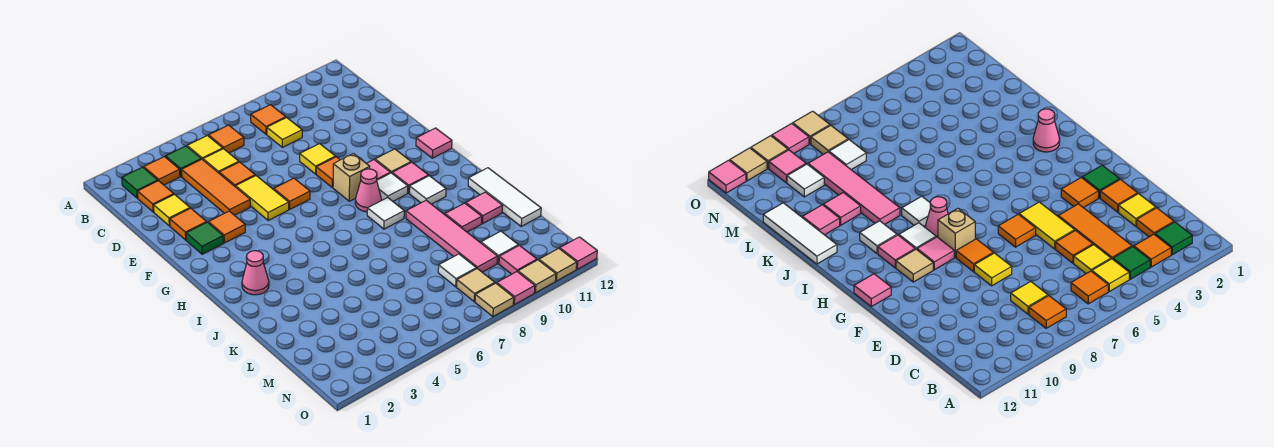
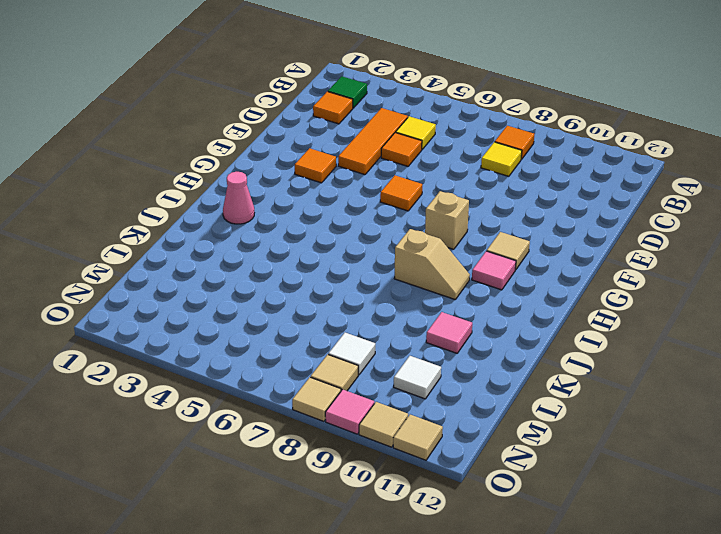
tan 1x2 slope [394,229,470,300] -> white 1x1 tile [367,197,404,229]
none -> orange 1x1 tile [144,157,180,185]
none -> green 1x1 tile [166,146,201,177]
none -> yellow 1x1 tile [187,136,223,160]
none -> orange 1x1 tile [208,125,244,153]

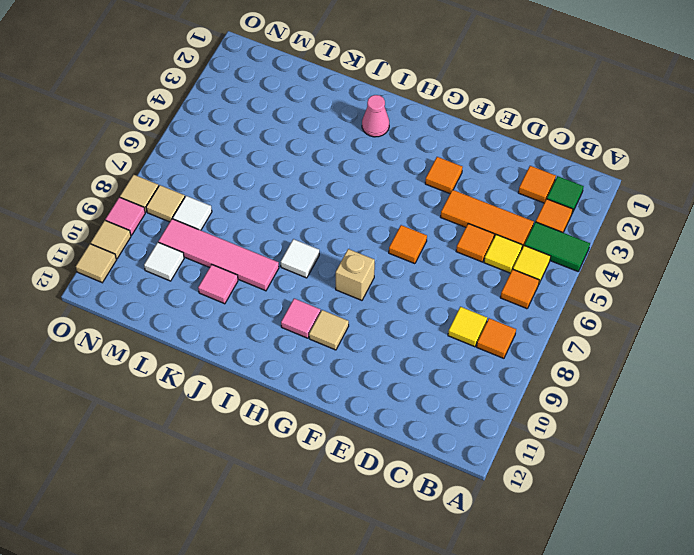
green 1x2 tile [524,222,590,271] -> green 1x1 tile [166,146,201,177]
none -> yellow 1x1 tile [154,194,190,226]
none -> orange 1x1 tile [170,208,207,240]
none -> yellow 1x2 tile [236,176,289,220]
none -> yellow 1x1 tile [300,144,336,174]

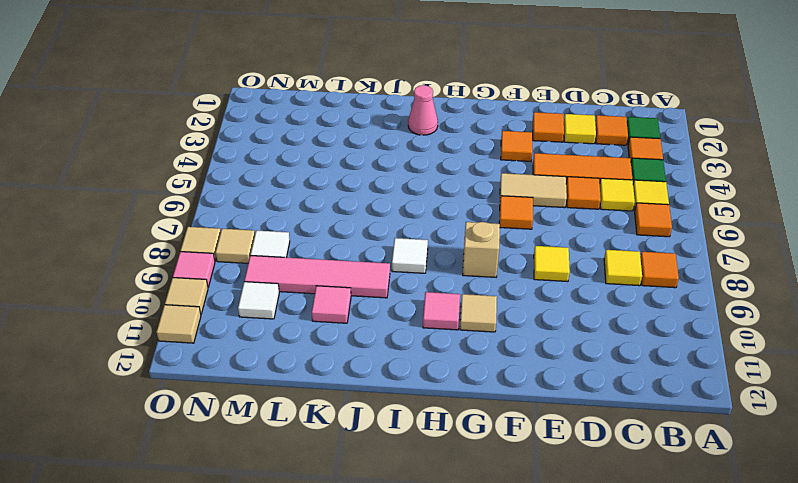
tan 1x2 tile [500,173,567,208] -> yellow 1x2 tile [236,176,289,220]
none -> green 1x1 tile [186,222,223,254]
none -> orange 1x1 tile [316,157,340,188]
none -> pink 1x1 tile [366,160,390,180]
none -> pink 1x1 tile [416,128,452,158]

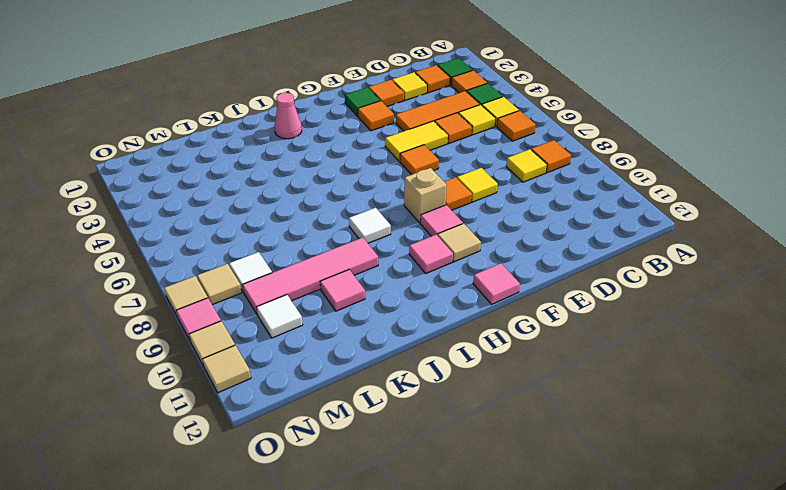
none -> pink 1x1 cone [355,169,381,212]
none -> white 1x1 tile [377,173,408,201]
none -> white 1x1 tile [409,176,446,204]
none -> white 1x3 tile [468,168,541,226]

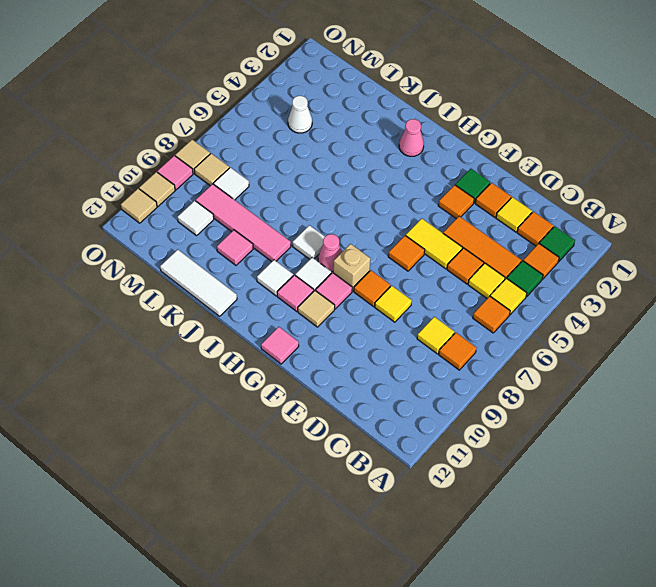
white 1x1 cone [288,96,312,133] -> none
none -> pink 1x1 tile [465,192,503,224]
none -> pink 1x1 tile [499,245,537,274]
none -> pink 1x1 tile [559,237,597,269]

